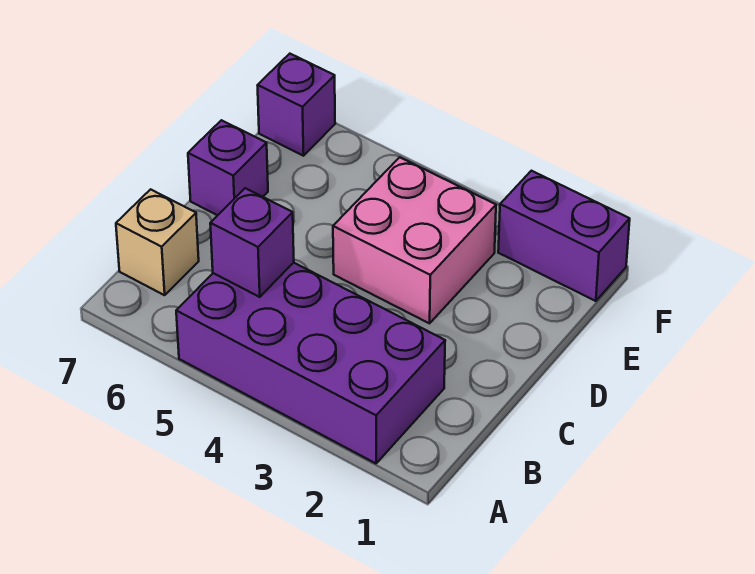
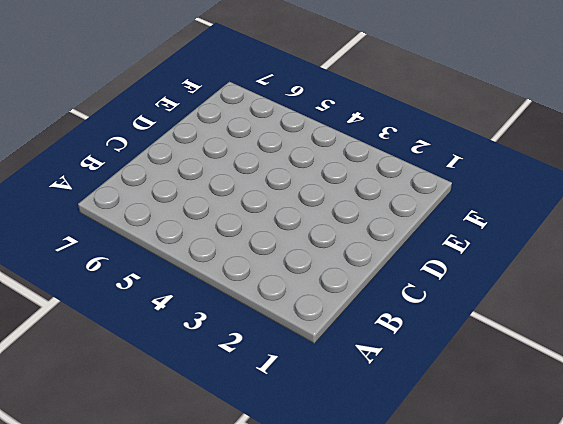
none -> purple 2x4 brick [176,263,445,463]
none -> tan 1x1 brick [116,189,199,295]

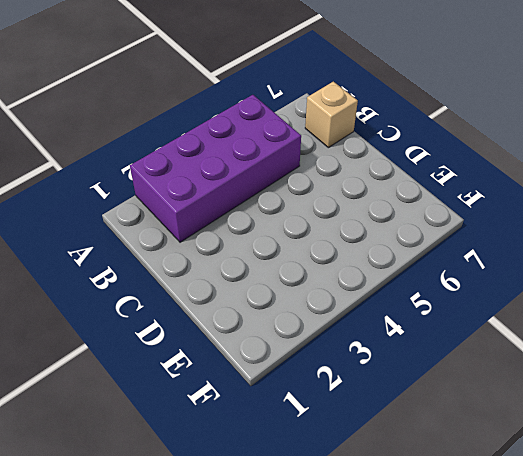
none -> pink 2x2 brick [333,157,496,323]
none -> purple 1x1 brick [188,120,268,215]

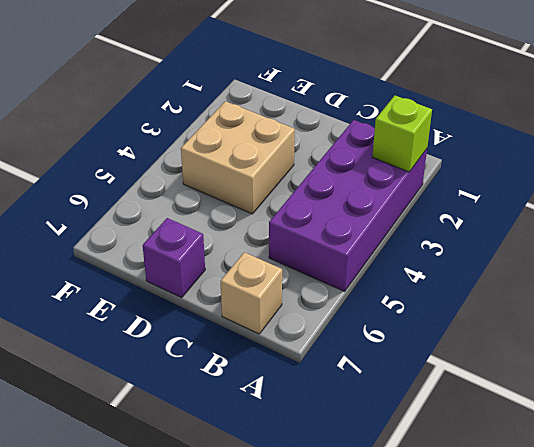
lime 1x1 brick [372,96,432,172] -> none
tan 2x2 brick [181,101,295,214] -> pink 2x2 brick [333,157,496,323]
none -> purple 1x2 brick [498,171,630,301]
none -> purple 1x1 brick [258,54,335,156]

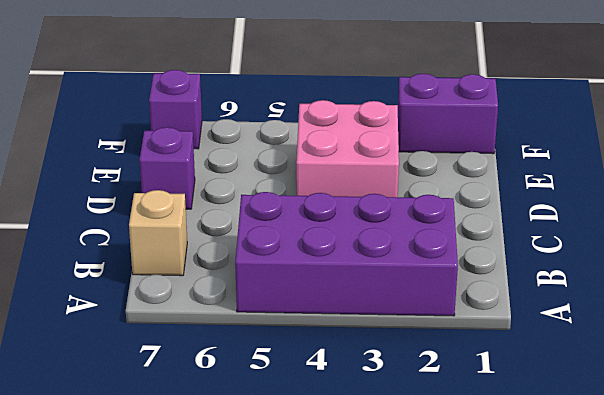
none -> purple 1x1 brick [210,188,294,297]

